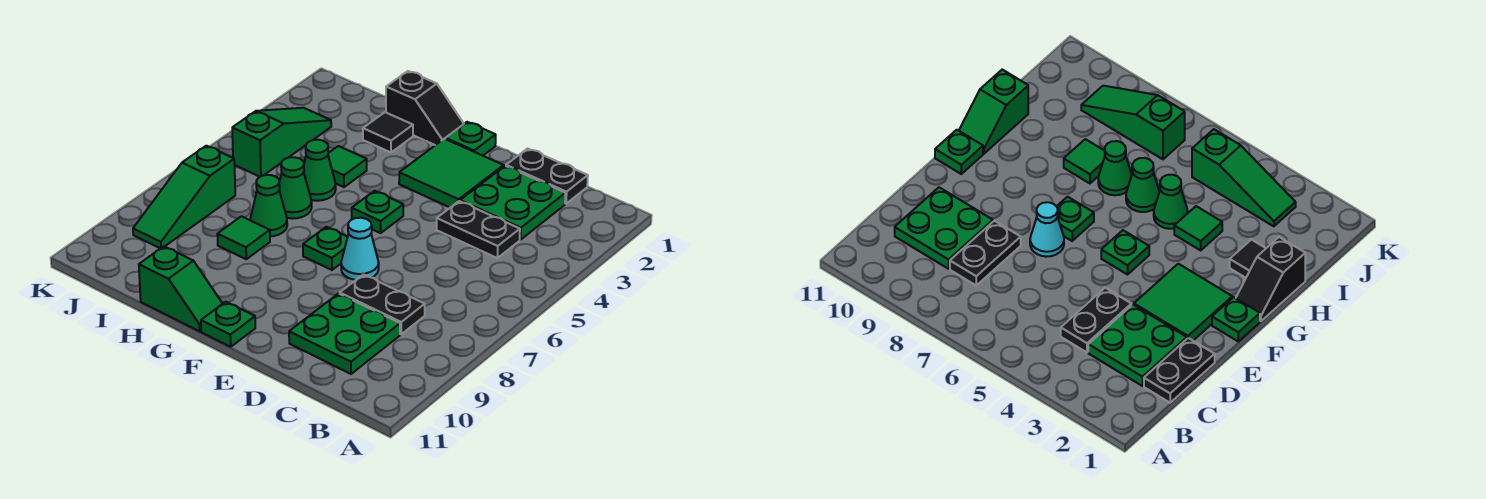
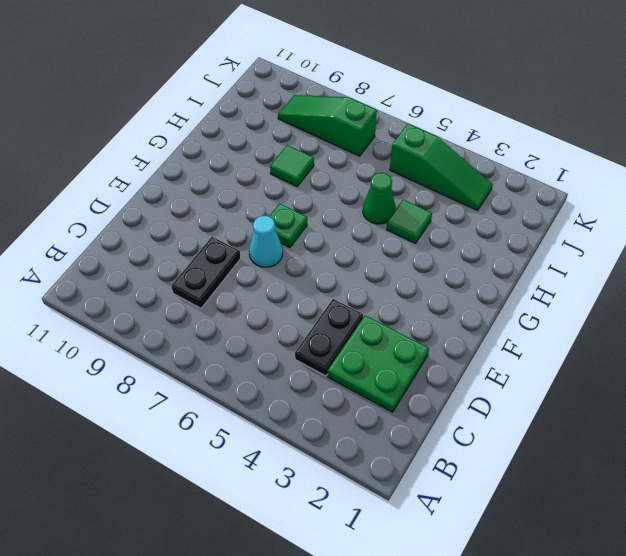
none -> black 1x2 plate [506,149,588,204]
none -> green 2x2 plate [289,294,400,374]
none -> green 2x2 tile [399,139,504,208]

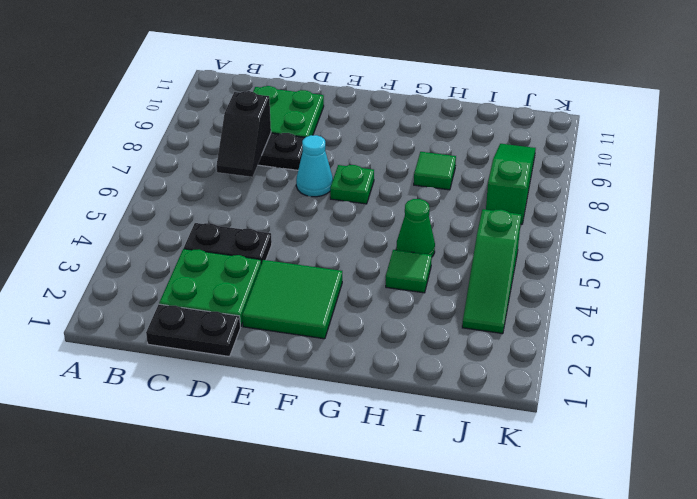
black 1x2 slope [217,91,271,177] -> black 1x2 slope turned to [386,71,464,145]
none -> green 1x1 plate [445,122,496,156]
none -> green 1x1 plate [352,191,403,233]
none -> green 1x1 plate [201,302,255,347]

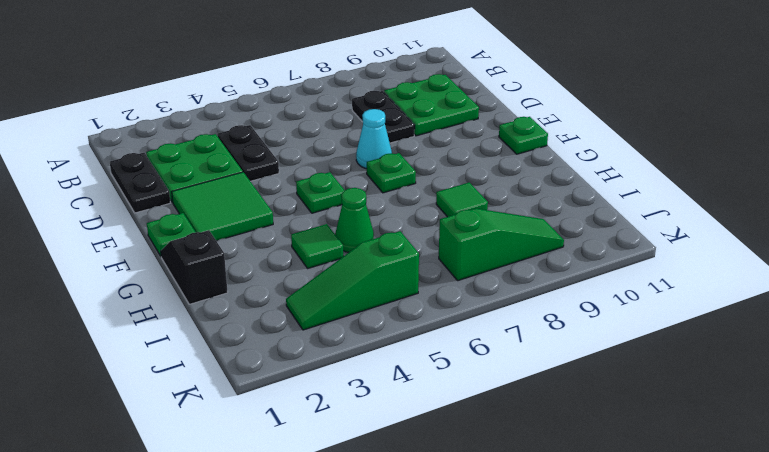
none -> green 1x2 slope [139,246,223,331]
none -> black 1x1 tile [363,112,413,152]
none -> green 1x1 cone [279,157,312,219]

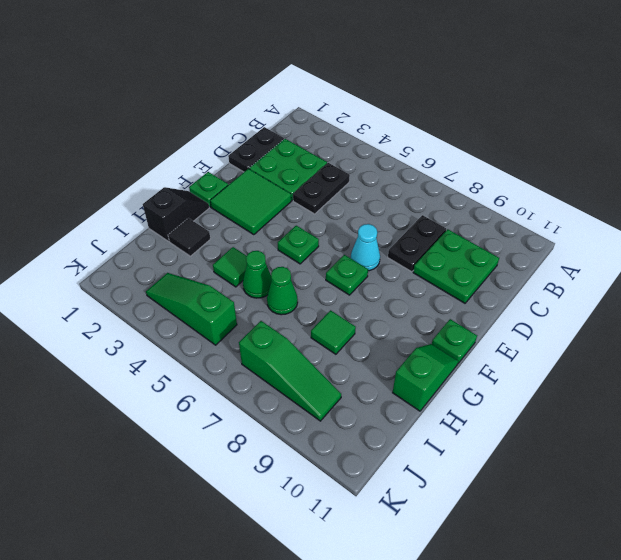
none -> green 1x1 cone [250,175,287,236]

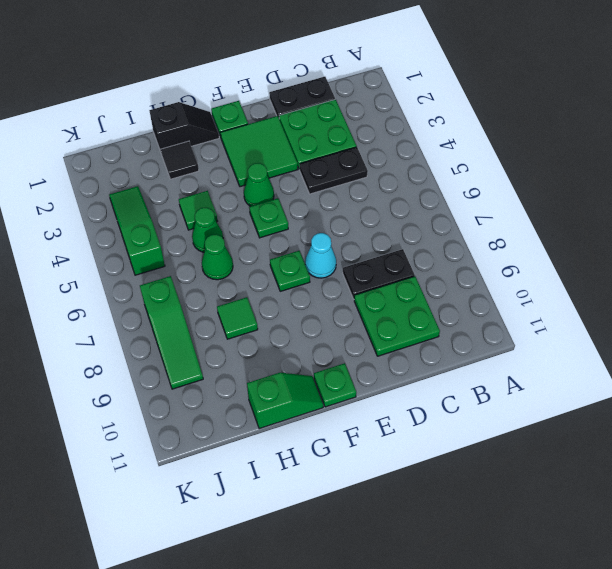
green 1x1 cone [244,163,274,206] -> green 1x1 cone moved to [250,175,287,236]

